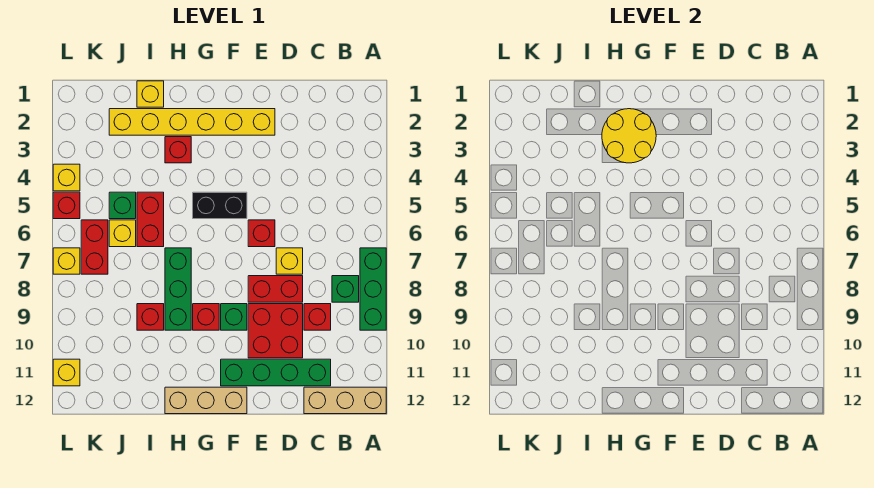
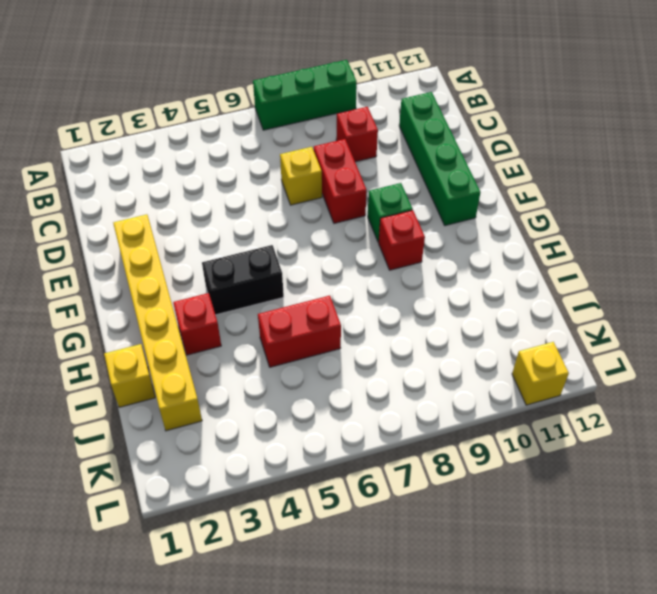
black 1x2 brick [202,245,284,315] -> black 1x2 brick turned to [193,192,247,219]
none -> tan 1x3 brick [304,387,386,414]
none -> green 1x1 brick [332,276,359,302]
none -> red 2x2 brick [248,304,303,358]

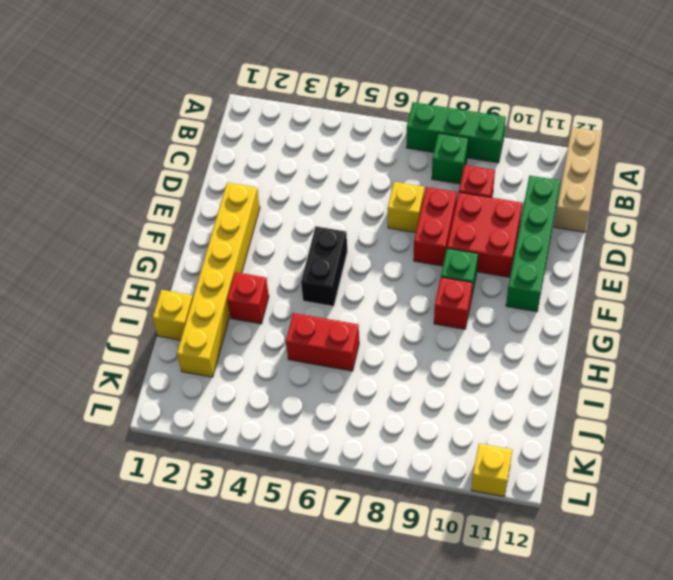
none -> red 1x1 brick [248,220,275,247]
none -> tan 1x3 brick [165,387,247,414]
none -> green 1x3 brick [165,248,191,330]

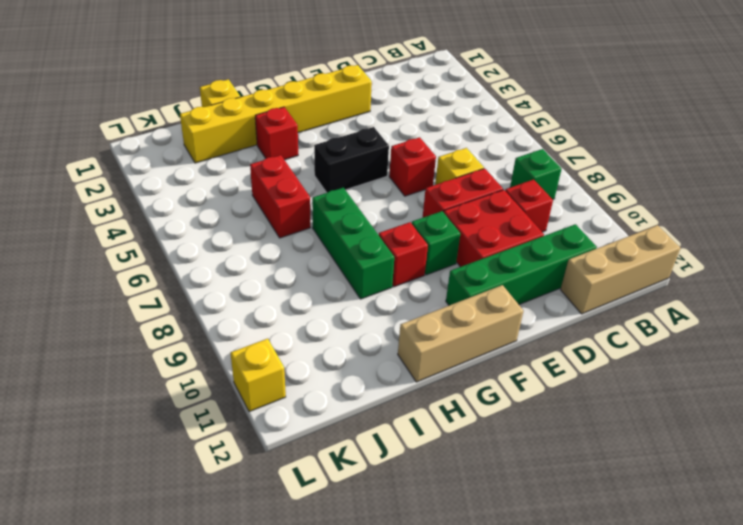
none -> green 1x3 brick [360,248,386,330]
none -> red 1x1 brick [137,304,164,330]
none -> green 1x1 brick [109,192,136,219]

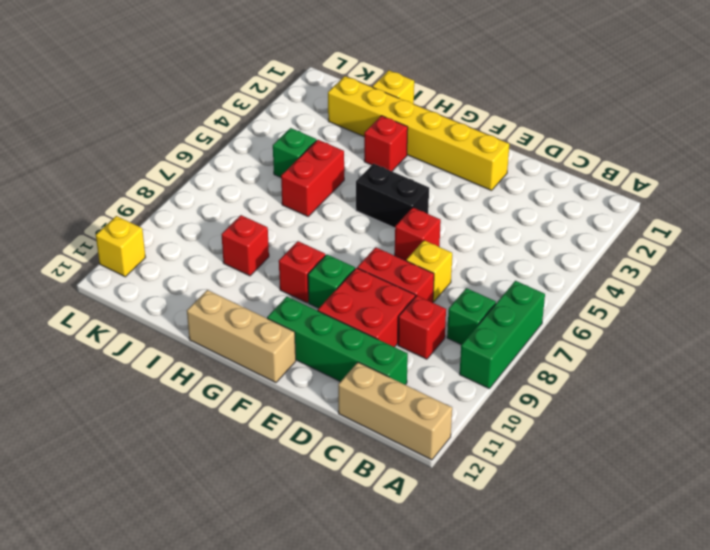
none -> green 1x3 brick [165,248,191,330]
none -> yellow 1x1 brick [109,220,136,247]
none -> red 1x2 brick [81,220,108,274]

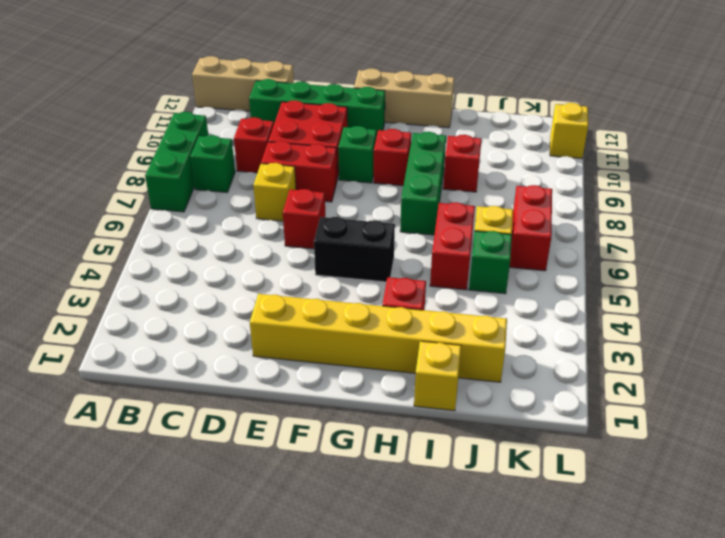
none -> yellow 1x1 brick [53,164,80,191]
none -> red 1x1 brick [53,192,80,219]
none -> yellow 1x1 brick [53,248,80,274]

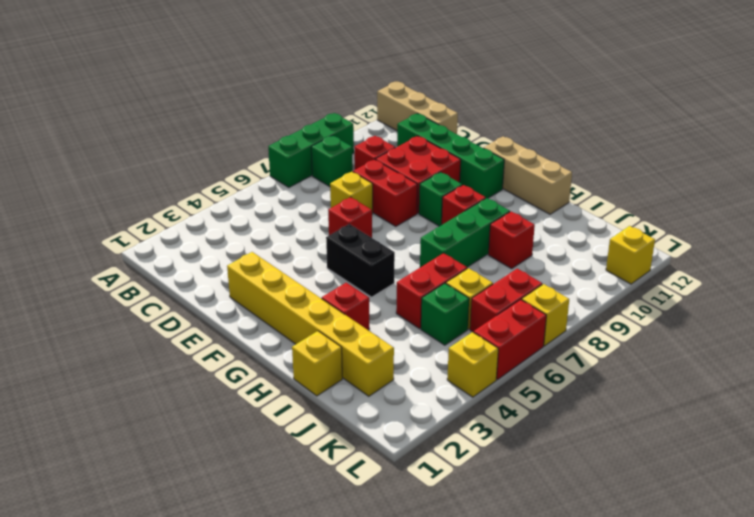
red 1x2 brick [474,300,546,380] -> red 1x1 brick [53,192,80,219]
none -> yellow 2x2 round brick [602,109,656,163]

